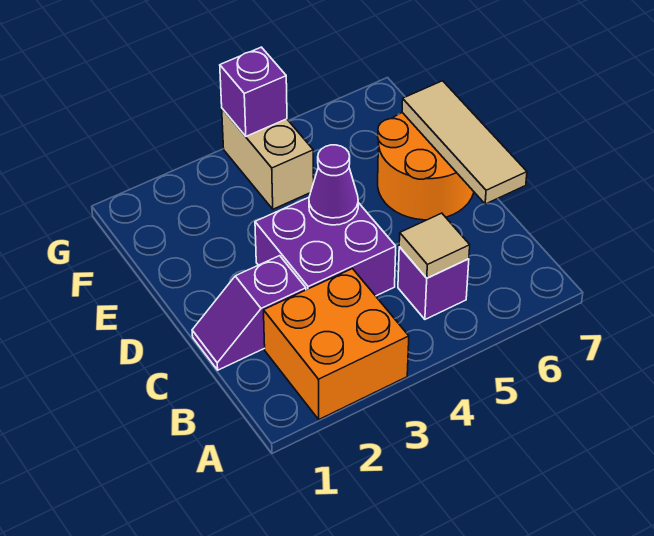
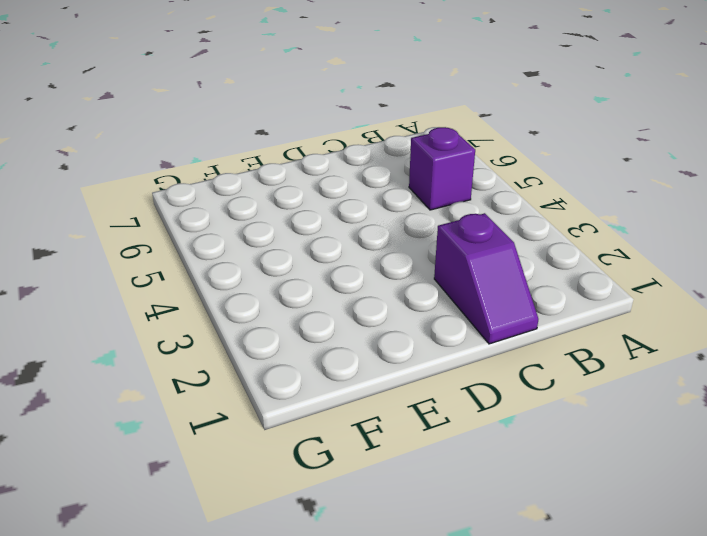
none -> orange 2x2 brick [264,269,409,419]
none -> purple 2x2 brick [255,197,396,296]

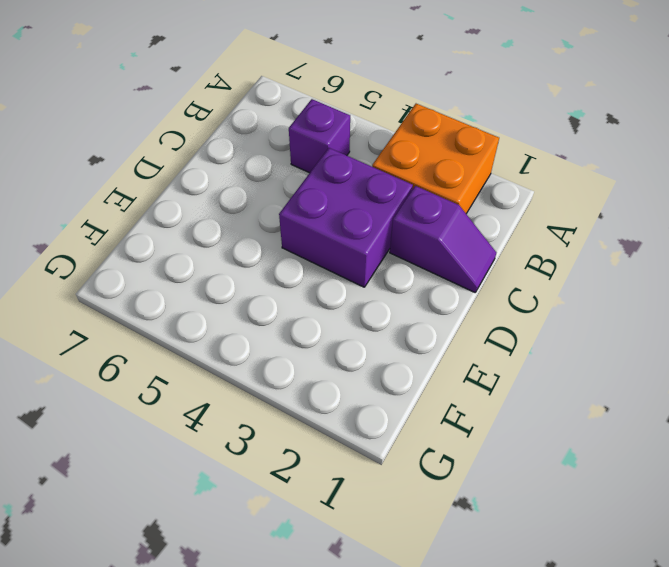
none -> orange 2x2 round brick [378,113,474,220]
none -> tan 1x2 brick [222,109,314,209]

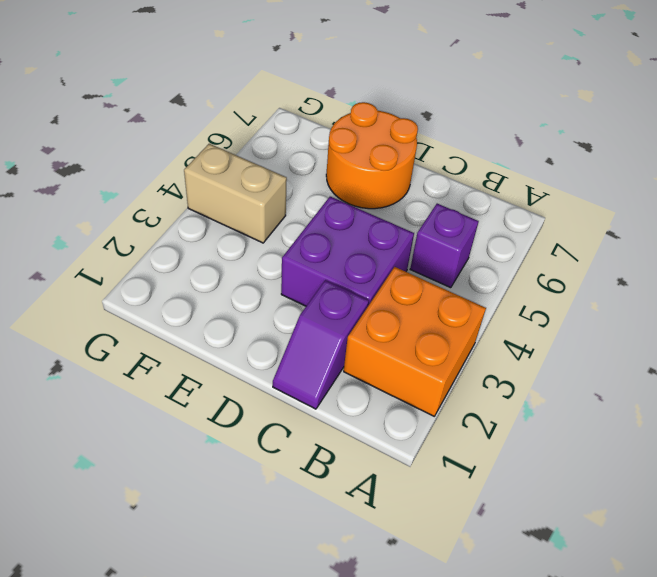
none -> tan 1x1 tile [399,213,470,278]
none -> tan 1x3 tile [402,81,527,204]

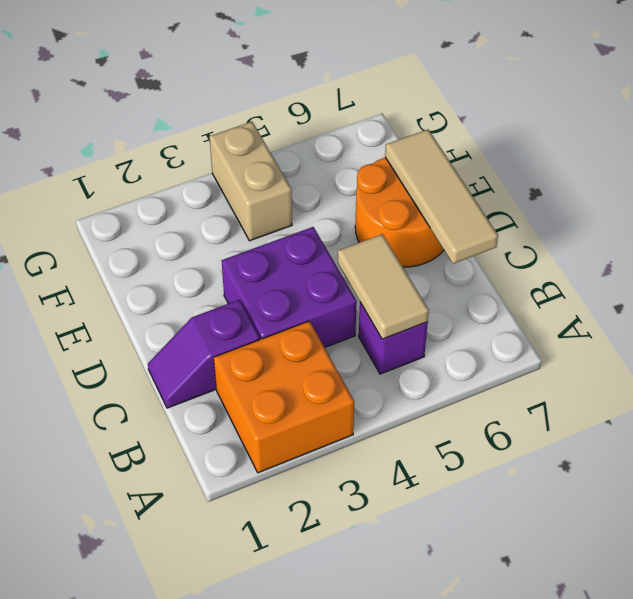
tan 1x2 tile [338,234,429,339] -> tan 1x1 tile [399,213,470,278]
none -> purple 1x1 cone [309,145,358,225]
none -> purple 1x1 brick [220,47,287,136]

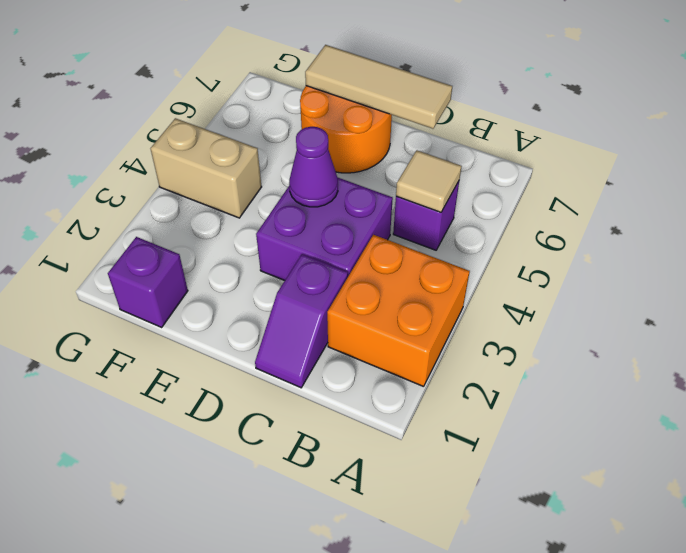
purple 1x1 brick [108,237,188,327] -> purple 1x1 brick moved to [220,47,287,136]

